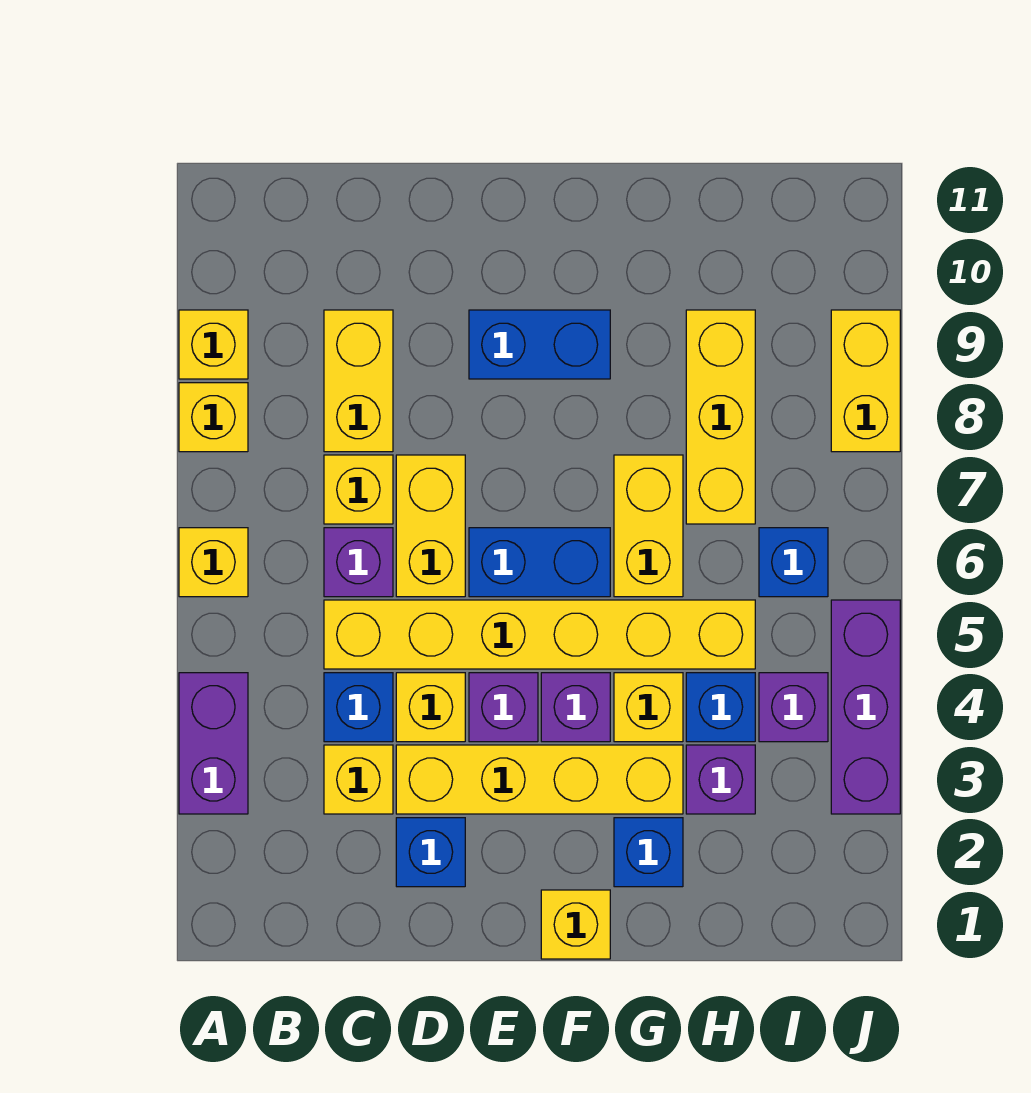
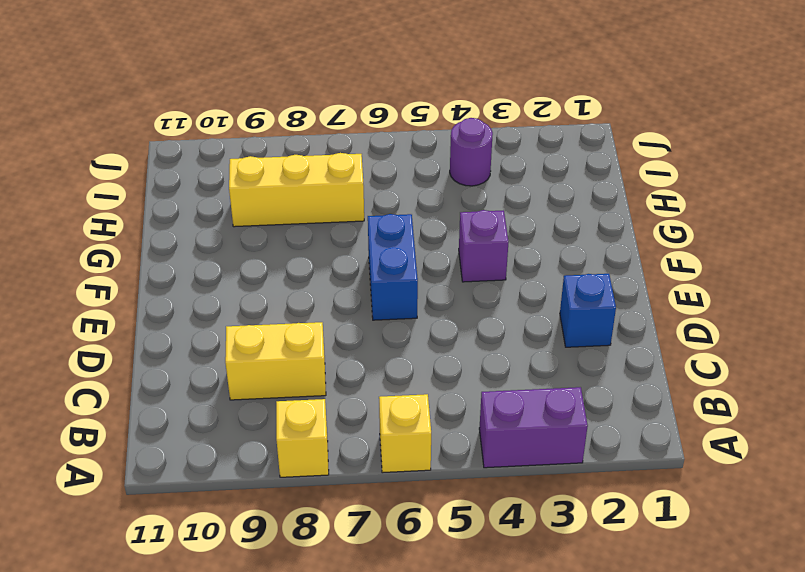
purple 1x1 round brick [450,118,493,186] -> purple 1x1 brick [759,673,828,742]
none -> yellow 1x1 brick [179,310,248,379]
none -> yellow 1x1 brick [324,745,393,814]
none -> blue 1x1 brick [324,673,393,742]

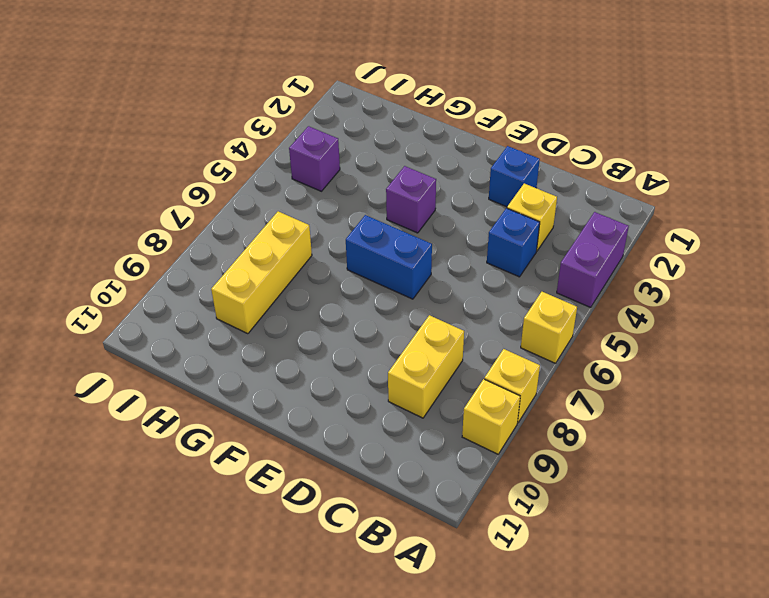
none -> yellow 1x6 brick [324,600,755,669]
none -> purple 1x1 brick [324,528,393,597]
none -> yellow 1x1 brick [324,455,393,524]

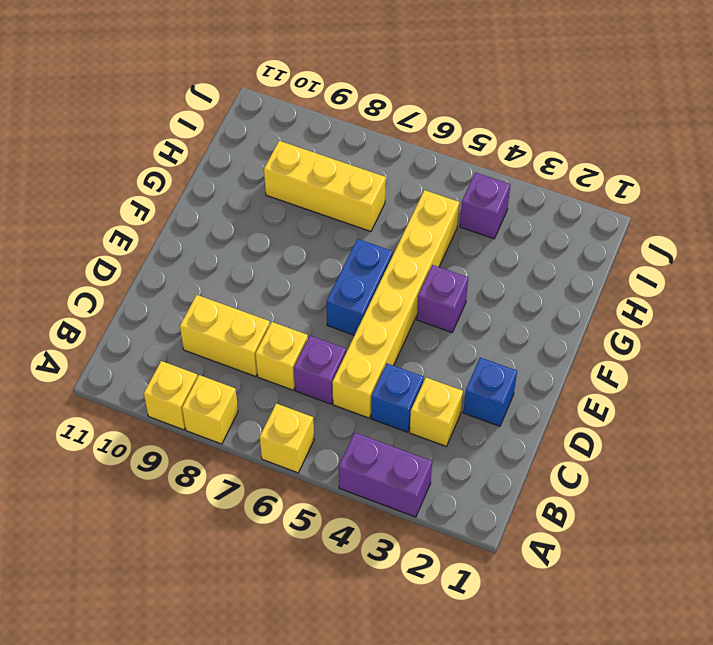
none -> yellow 1x4 brick [396,745,683,814]
none -> yellow 1x1 brick [396,673,465,742]
none -> yellow 1x2 brick [396,455,465,597]

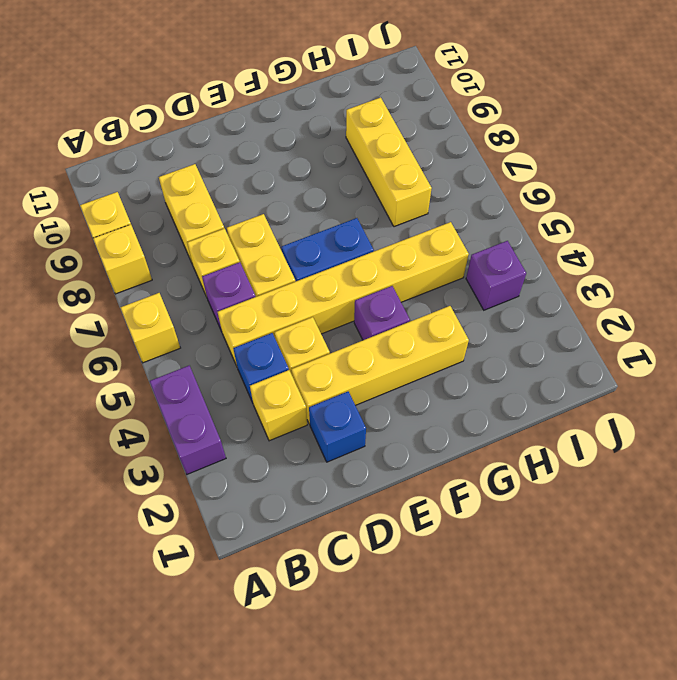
none -> purple 1x1 brick [469,673,538,742]
none -> blue 1x2 brick [469,310,610,379]
none -> yellow 1x1 brick [541,890,610,959]

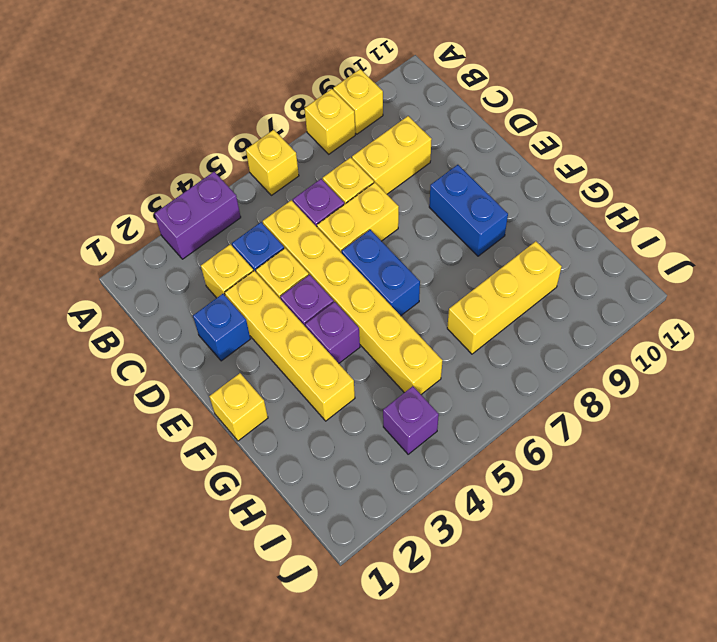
none -> blue 1x1 brick [614,818,683,887]
none -> yellow 1x1 brick [614,673,683,742]
none -> yellow 1x2 brick [614,455,683,597]

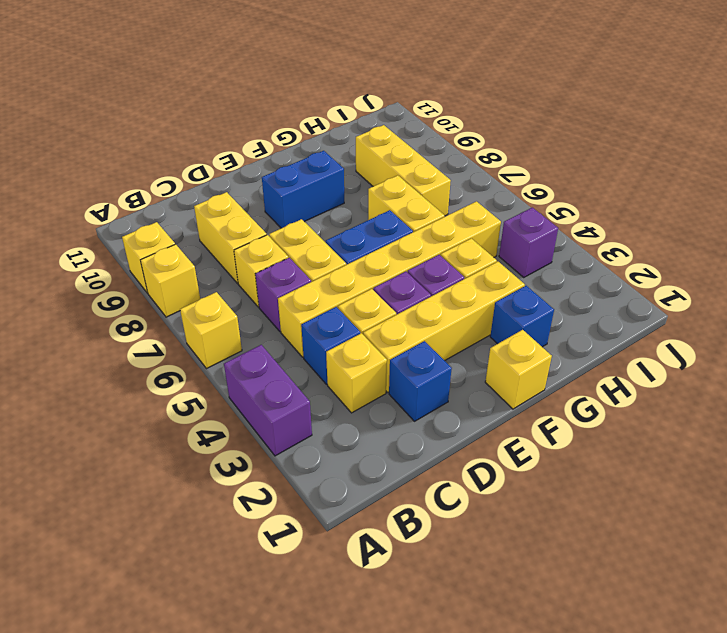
none -> purple 1x1 brick [686,745,755,814]
none -> blue 1x1 brick [686,673,755,742]
none -> blue 1x1 brick [759,528,828,597]

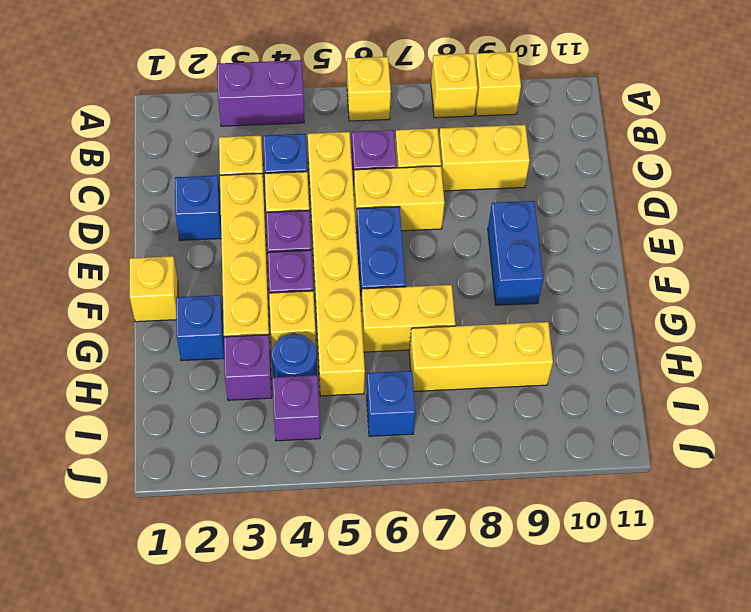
blue 1x1 round brick [272,334,317,377] -> blue 1x1 brick [686,673,755,742]
none -> purple 1x3 brick [831,600,900,814]
none -> yellow 1x2 brick [831,310,900,452]

